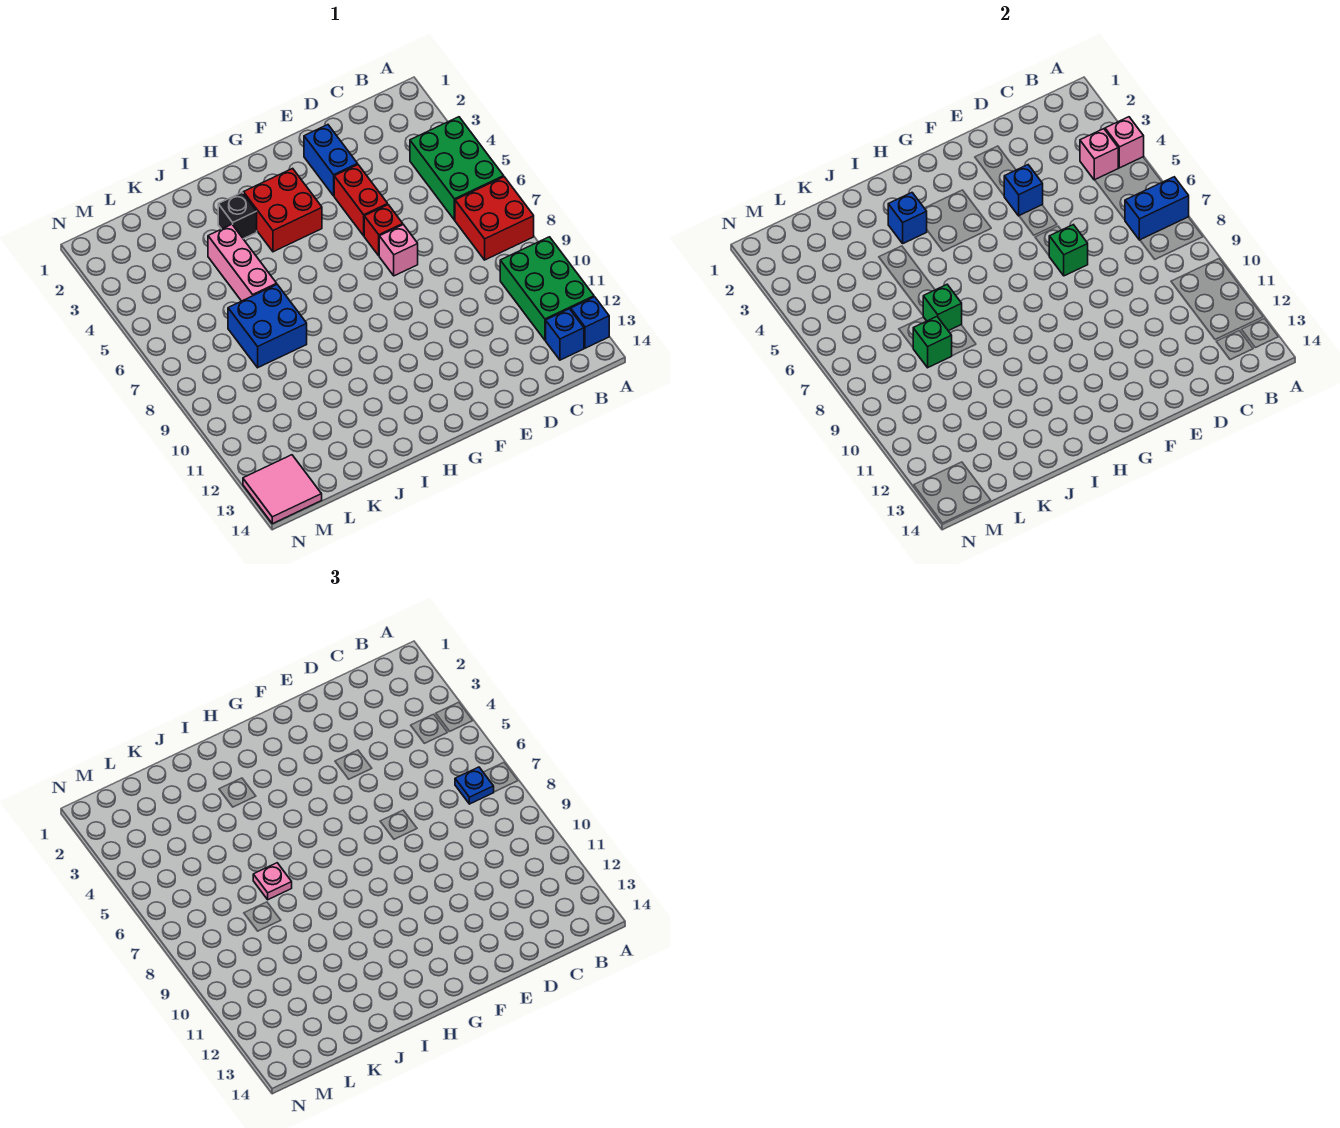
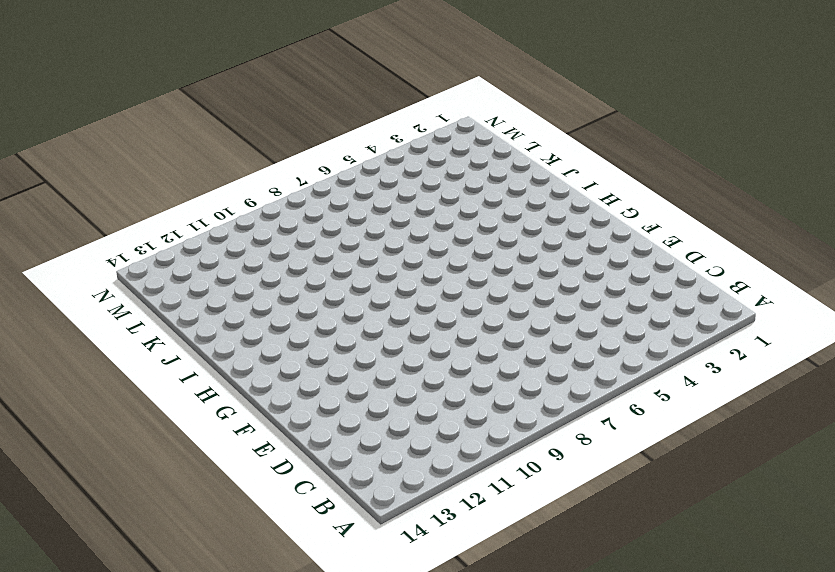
none -> green 2x3 brick [410,117,504,220]
none -> red 2x2 brick [455,177,534,260]
none -> green 2x3 brick [500,237,594,340]

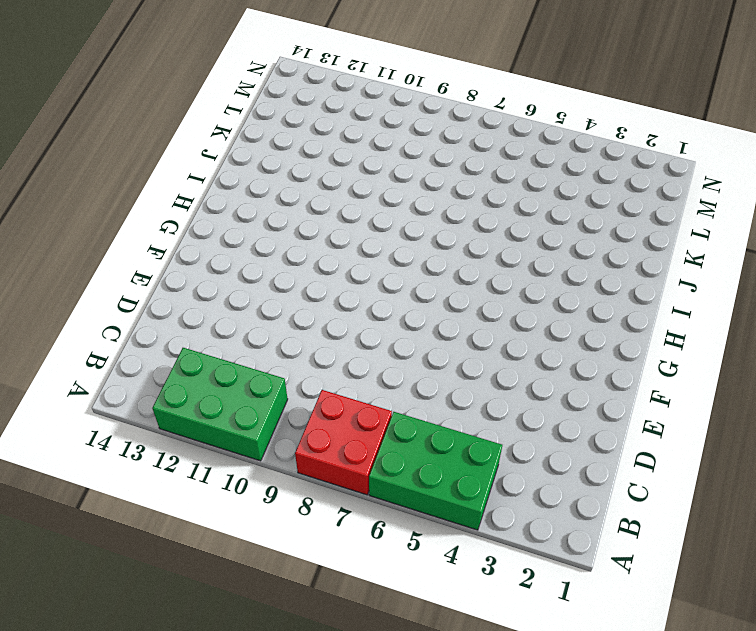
none -> blue 1x1 brick [571,297,609,348]
none -> blue 1x1 brick [546,309,584,360]
none -> blue 1x2 brick [304,125,358,196]

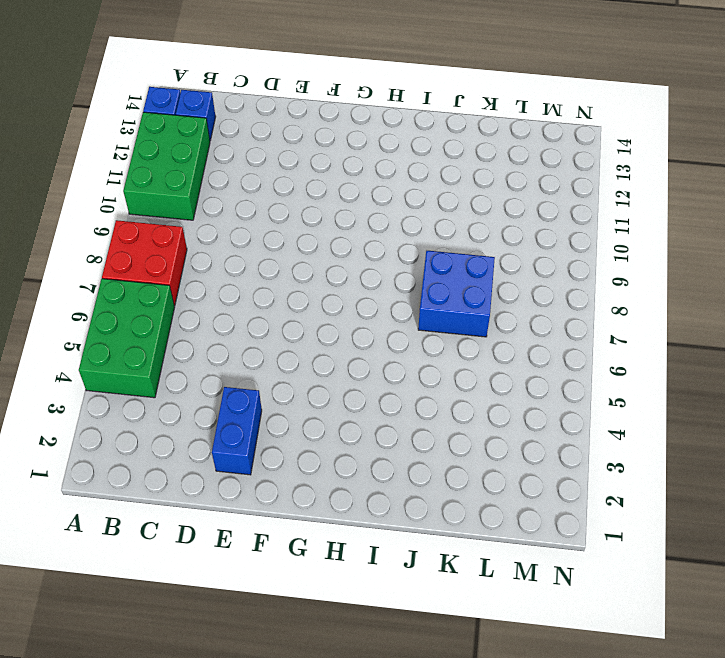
none -> red 1x2 brick [334,165,388,236]
none -> red 1x1 brick [364,205,403,256]
none -> pink 1x1 brick [379,225,418,276]

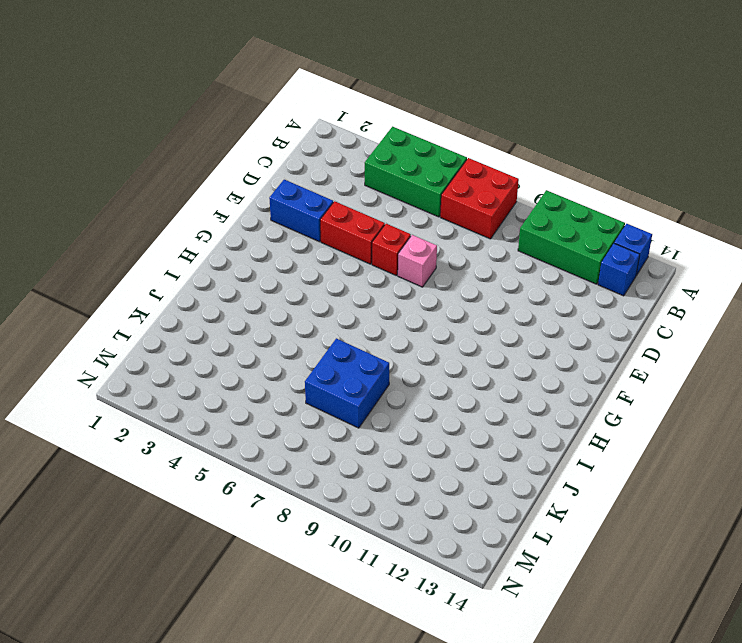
none -> red 2x2 brick [243,168,322,252]
none -> black 1x1 brick [218,193,257,239]
none -> pink 1x3 brick [208,224,277,301]

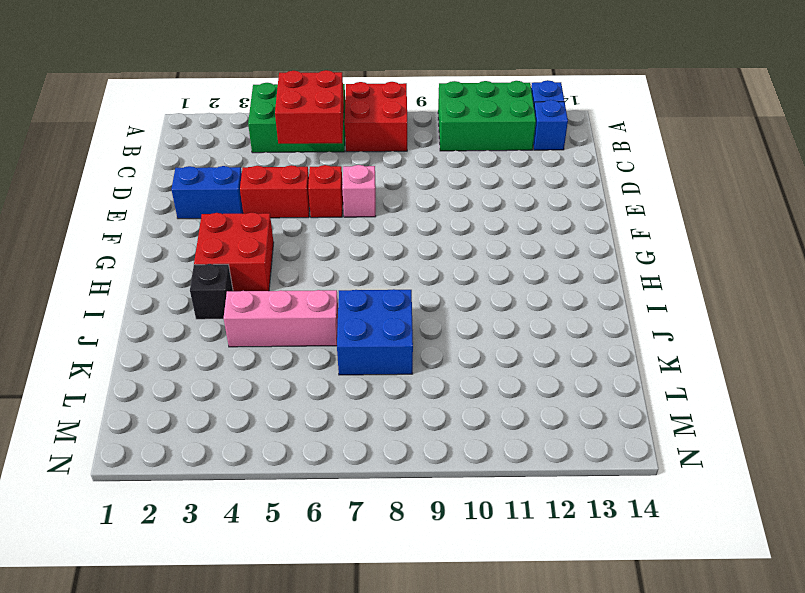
red 2x2 brick [275,70,344,144] -> none
none -> pink 2x2 tile [243,455,322,524]
none -> pink 1x1 brick [1105,117,1144,168]
none -> blue 1x2 brick [1125,177,1189,240]

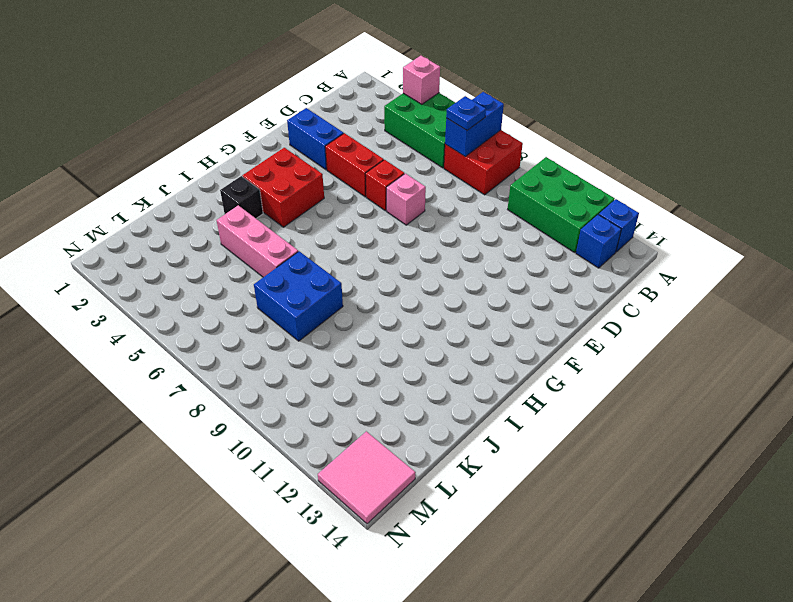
none -> pink 1x1 brick [1080,129,1118,180]
none -> blue 1x1 brick [1004,165,1043,216]
none -> green 1x1 brick [1049,225,1088,276]

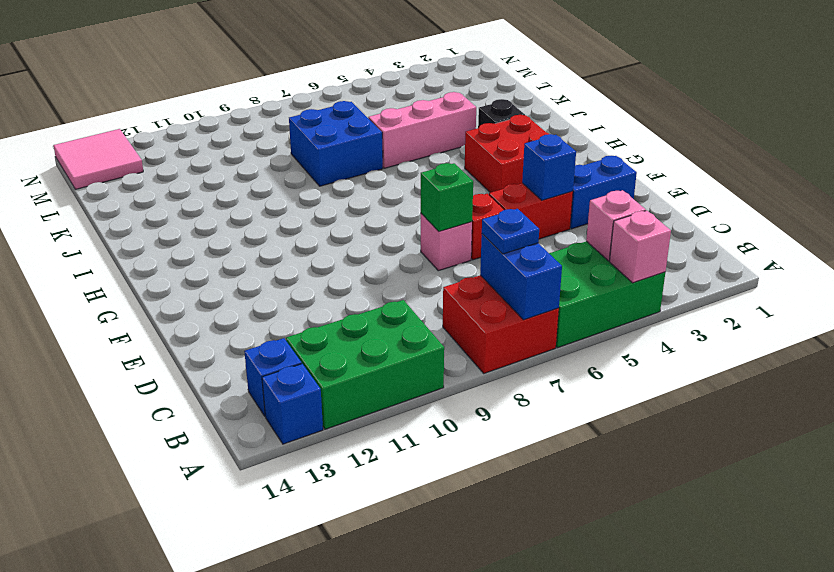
none -> blue 1x1 brick [888,193,927,243]
none -> green 1x1 brick [923,285,962,331]
none -> green 1x1 brick [913,317,952,368]

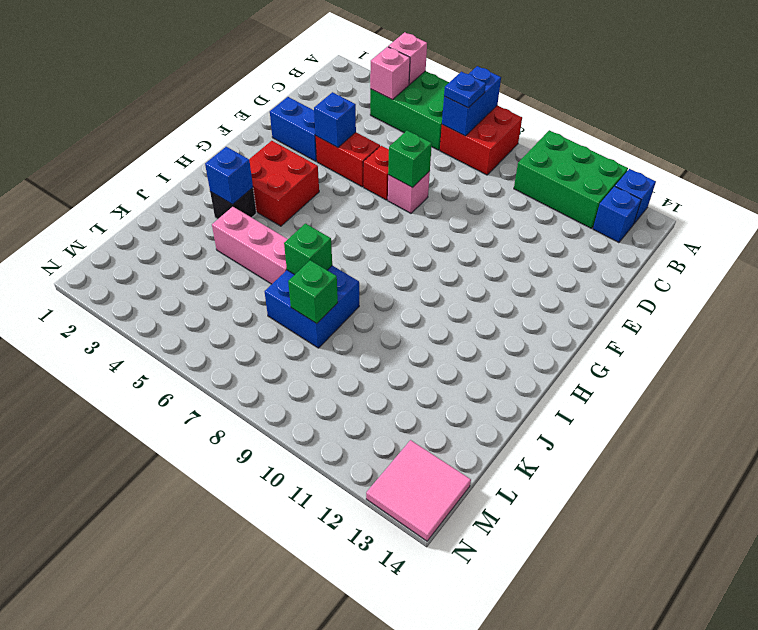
none -> pink 1x1 plate [253,863,292,900]

